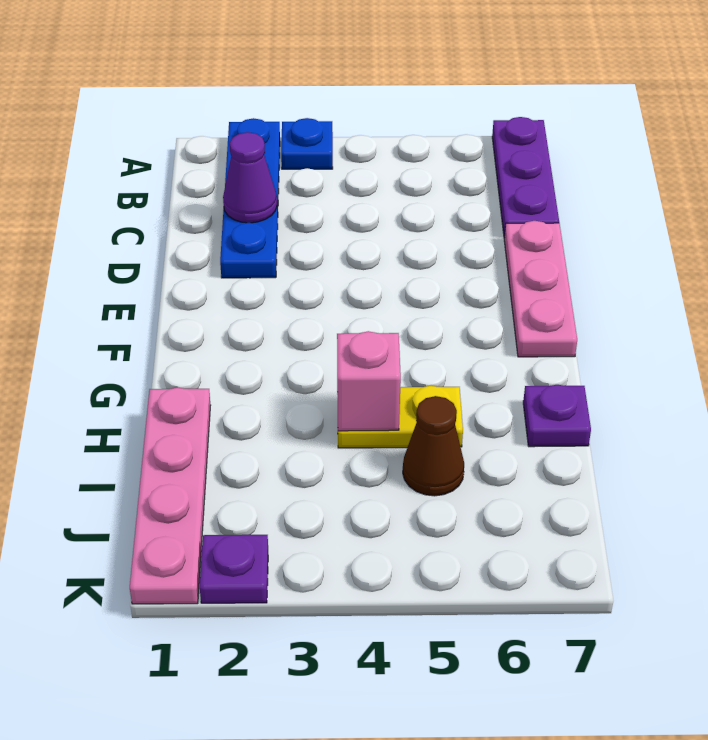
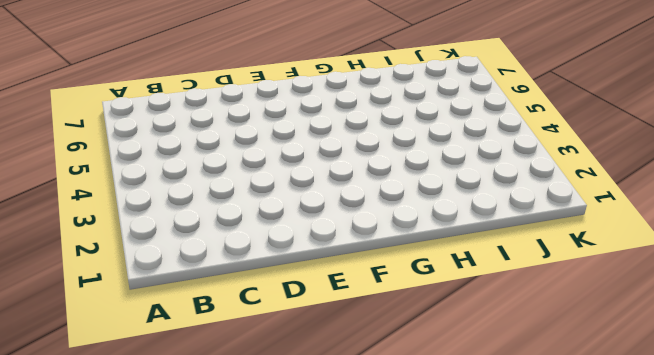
none -> blue 1x4 plate [220,118,280,278]
none -> blue 1x1 plate [281,118,333,169]

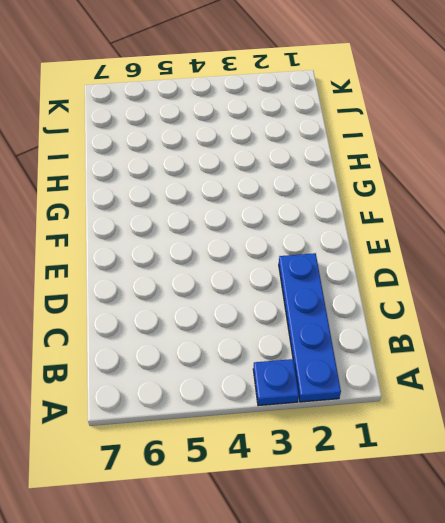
none -> purple 1x3 plate [492,117,559,238]
none -> pink 1x3 plate [504,221,577,357]

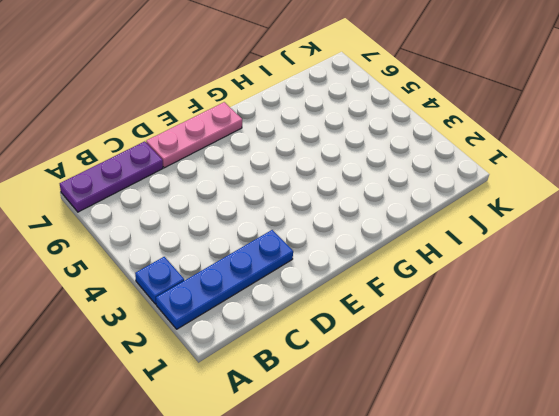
none -> pink 1x4 plate [130,387,211,604]
none -> yellow 1x2 plate [337,386,463,448]

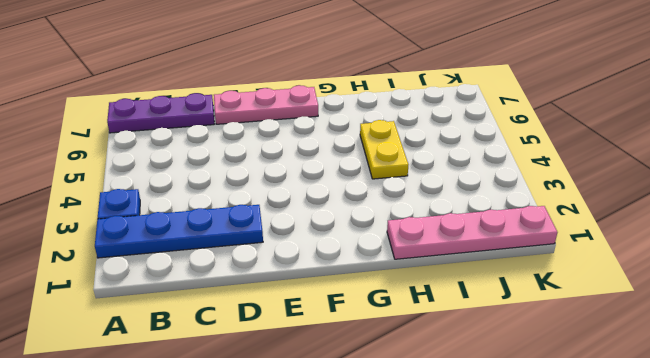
none -> purple 1x1 plate [523,385,591,447]
none -> brown 1x1 cone [403,396,464,496]

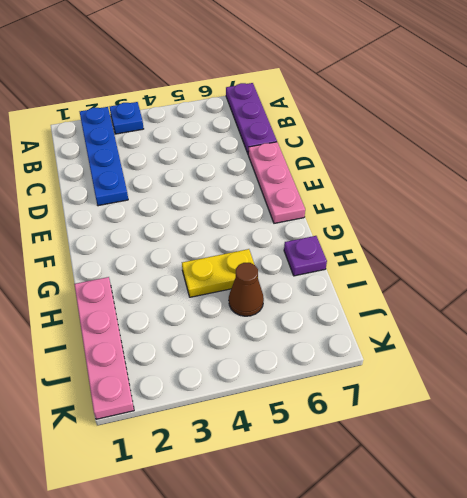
none -> purple 1x1 plate [200,535,268,603]
none -> purple 1x1 cone [223,132,277,223]

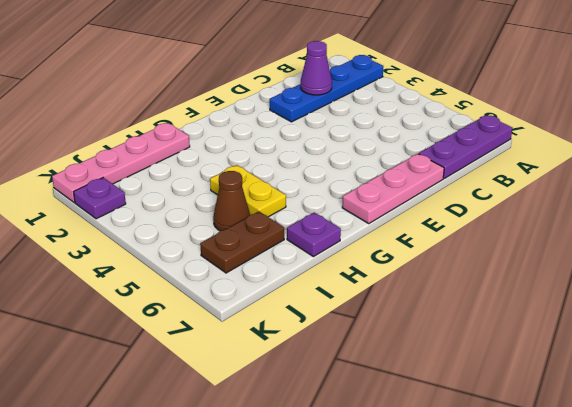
brown 1x2 plate [200,212,284,273] -> none
none -> blue 1x1 plate [281,118,333,169]
none -> pink 1x1 brick [337,331,401,431]

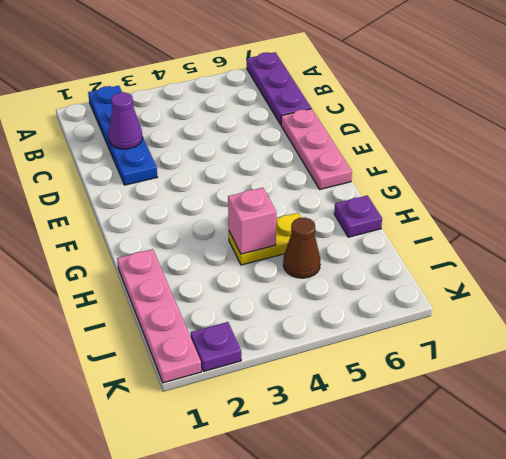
none -> blue 1x1 plate [281,118,333,169]

